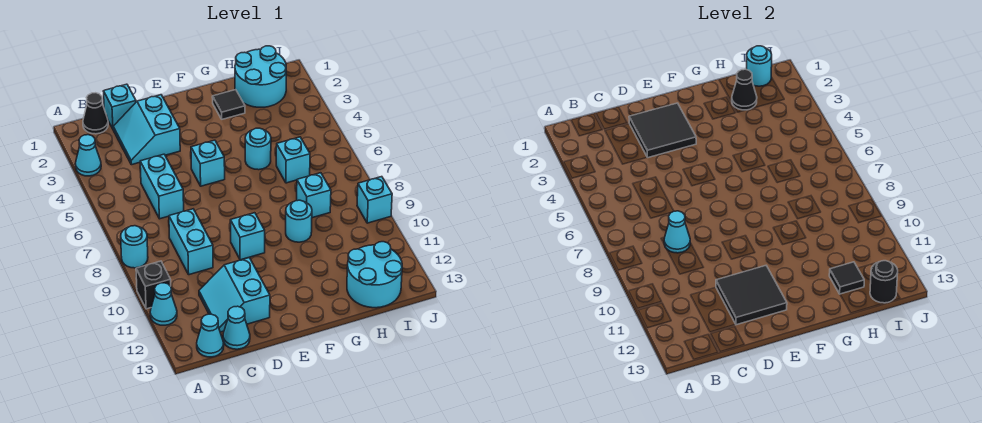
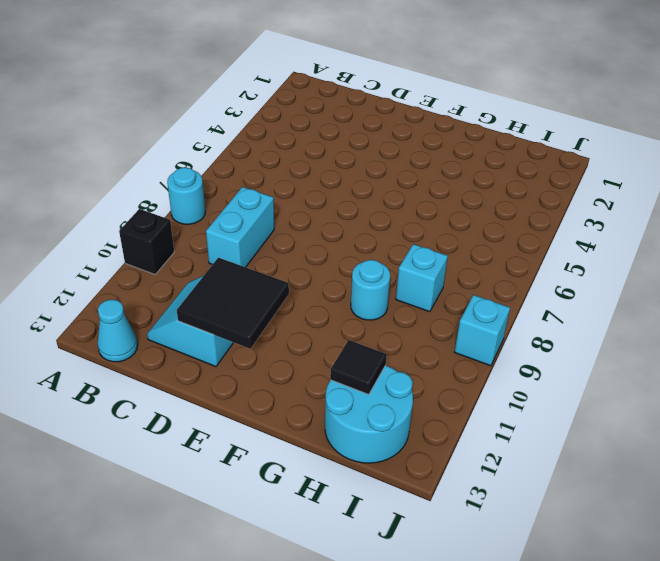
none -> cyan 1x1 cone [75,135,101,176]
none -> cyan 1x1 cone [150,283,177,325]
none -> black 1x1 cone [83,93,108,134]

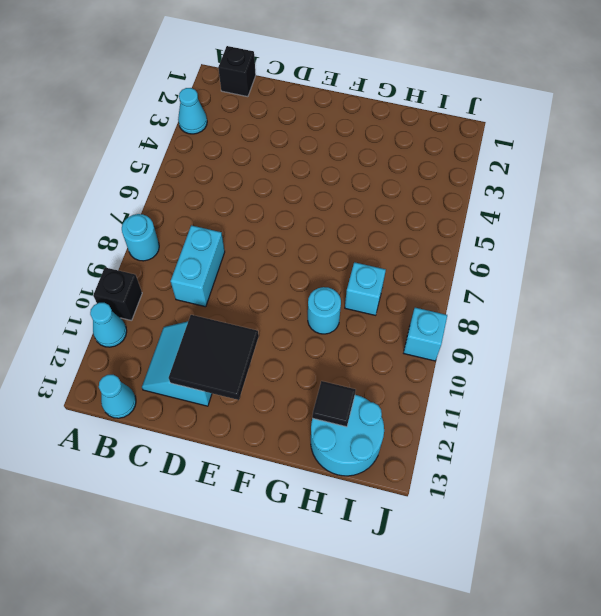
black 1x1 brick [218,46,256,97] -> black 1x1 cone [83,93,108,134]
none -> cyan 1x1 brick [103,84,136,129]
none -> cyan 2x2 slope [113,95,180,165]
none -> cyan 1x2 brick [140,154,184,219]

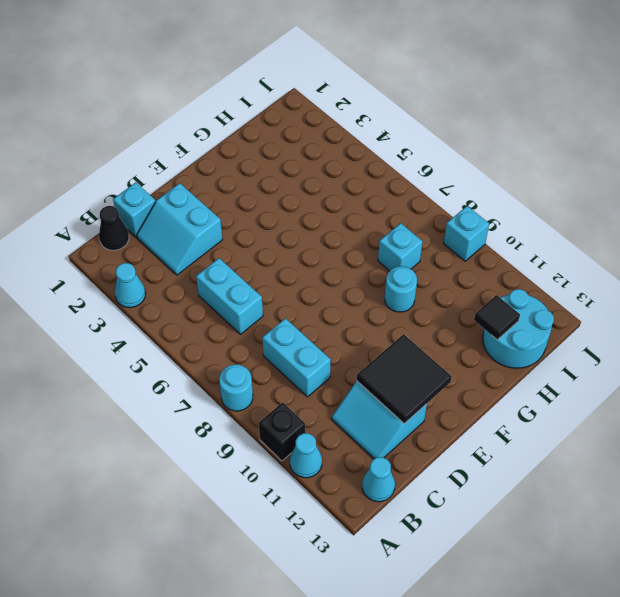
none -> cyan 1x1 cone [223,306,250,349]
none -> cyan 1x1 brick [191,140,225,186]
none -> cyan 1x1 brick [230,213,265,260]

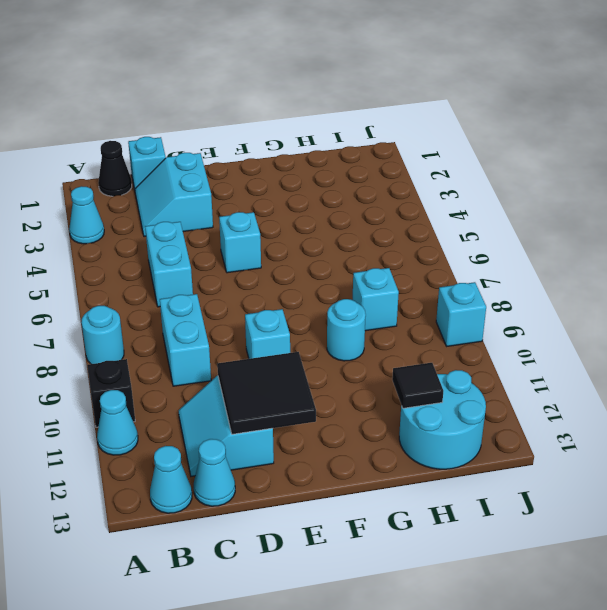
none -> black 1x1 tile [212,90,245,119]
none -> cyan 1x1 round brick [245,128,271,170]
none -> cyan 2x2 round brick [235,46,286,107]

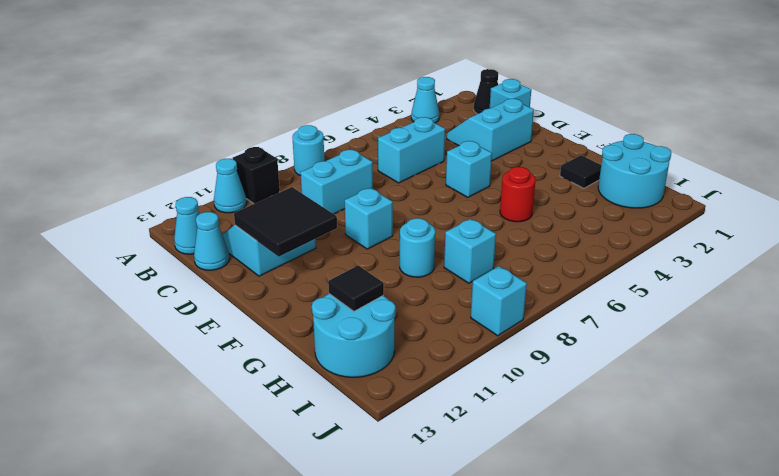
red 1x1 round brick [500,167,536,222] -> cyan 1x1 round brick [245,128,271,170]
none -> cyan 1x1 brick [276,137,310,183]
none -> cyan 1x1 cone [664,211,690,253]
none -> black 2x2 tile [629,103,696,158]

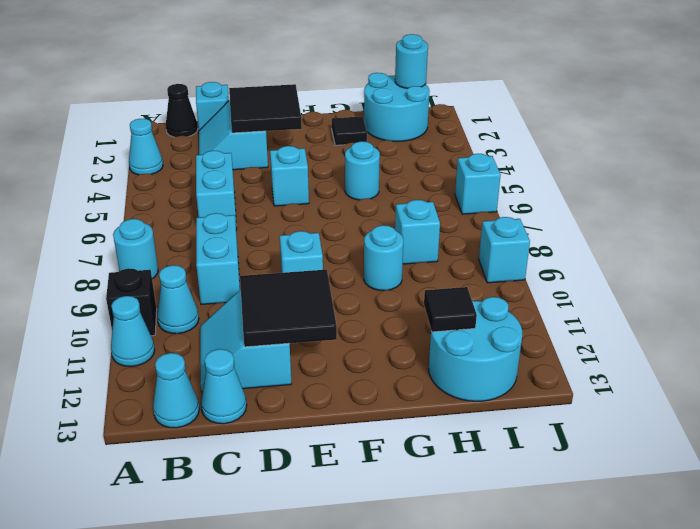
cyan 1x1 cone [157,265,199,334] -> cyan 1x1 cone moved to [664,211,690,253]
cyan 1x1 brick [455,154,501,214] -> cyan 1x1 brick moved to [276,137,310,183]
none -> black 1x1 cone [731,69,757,110]
none -> black 1x1 round brick [870,261,898,303]

